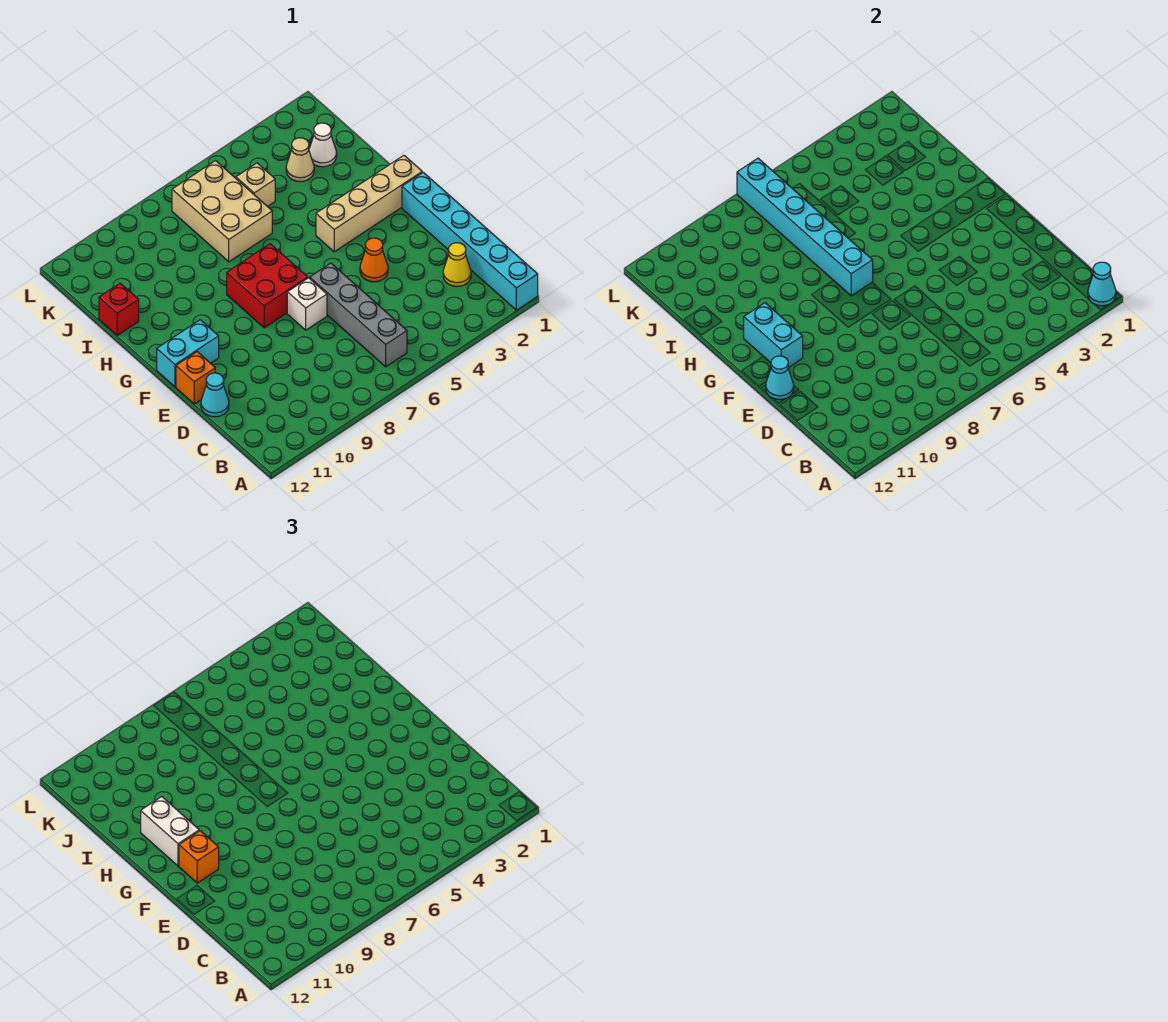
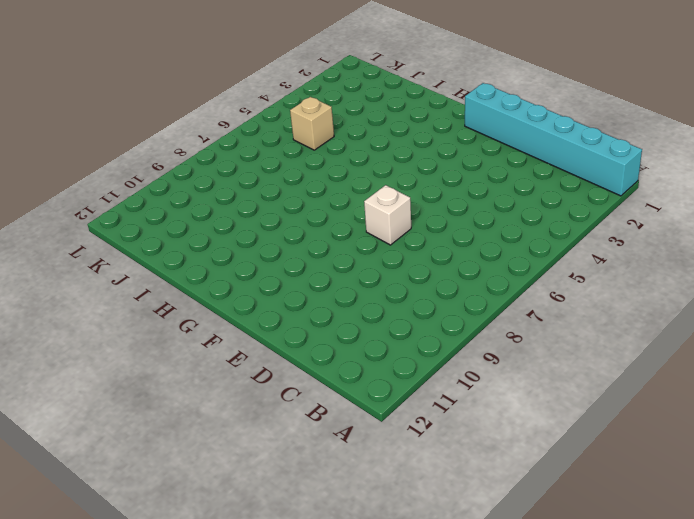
none -> grey 1x4 brick [310,263,407,367]
none -> yellow 1x1 cone [443,243,471,286]
none -> cyan 1x1 cone [201,373,229,417]

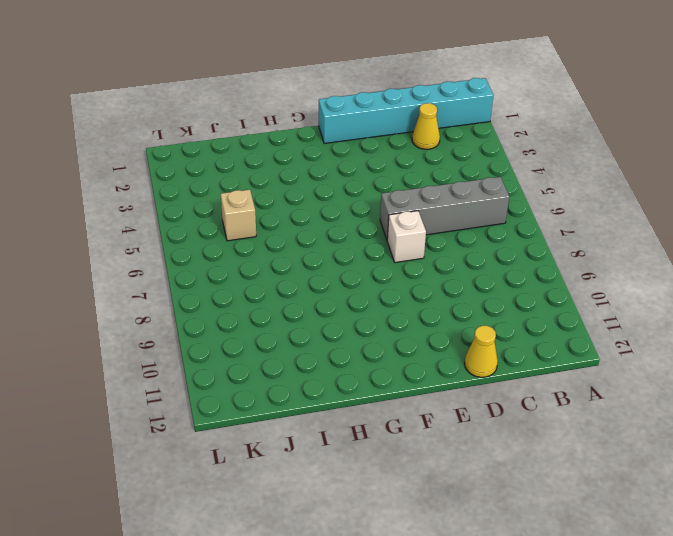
yellow 1x1 cone [465,326,498,377] -> cyan 1x1 cone [201,373,229,417]
none -> orange 1x1 cone [360,238,388,282]
none -> orange 1x1 brick [176,352,215,404]
none -> red 2x2 brick [227,244,308,328]

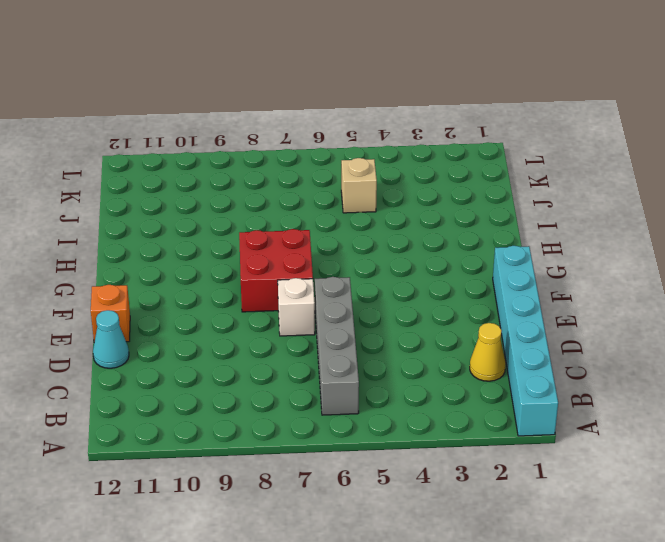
none -> orange 1x1 cone [360,238,388,282]
none -> cyan 1x2 brick [157,320,219,387]
none -> tan 1x4 brick [316,155,422,252]

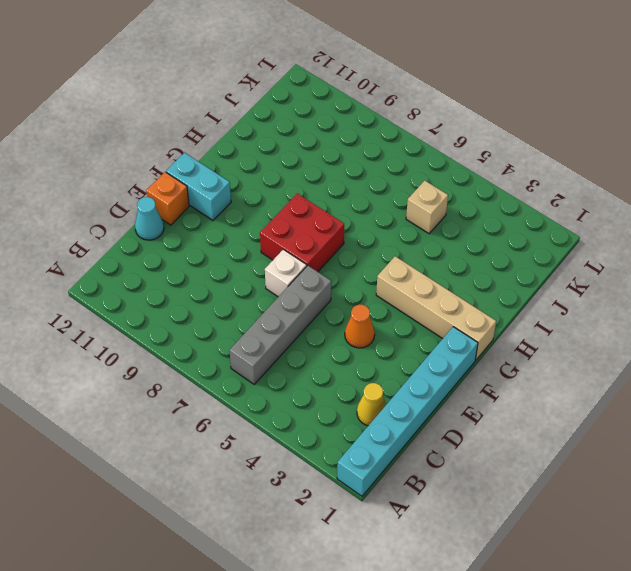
none -> tan 2x3 brick [172,161,272,262]
none -> red 1x1 brick [99,283,139,335]
none -> white 1x1 cone [309,123,337,167]

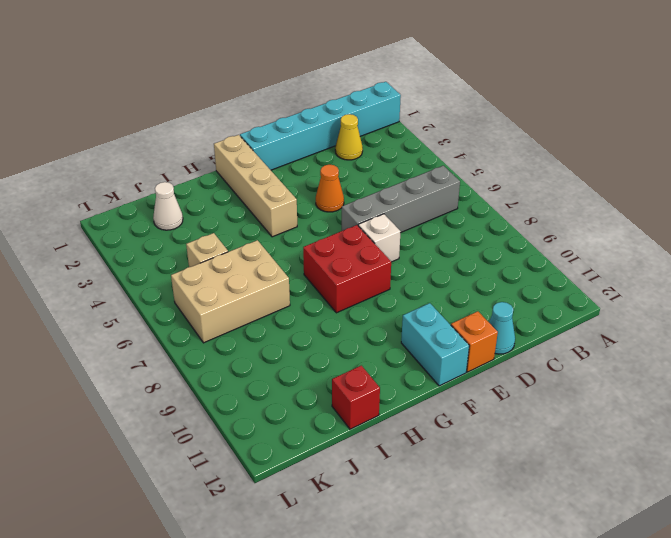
none -> tan 1x1 cone [286,138,314,182]
none -> cyan 1x1 cone [1088,262,1116,306]
none -> cyan 1x1 cone [766,356,794,400]

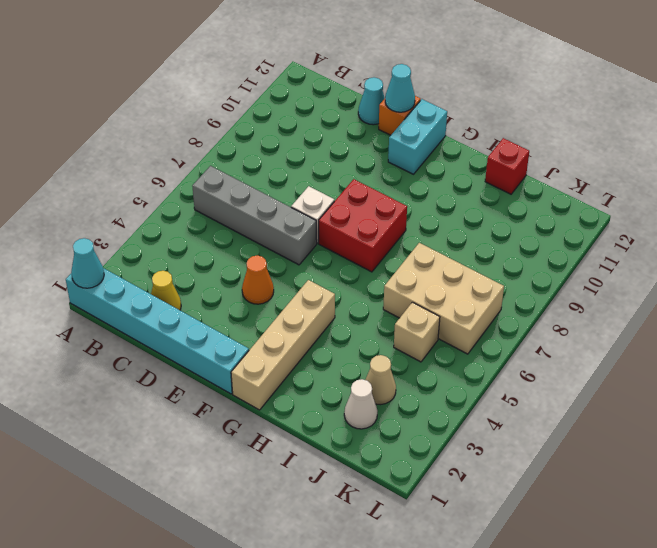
none -> cyan 1x2 brick [744,303,803,368]
none -> cyan 1x6 brick [737,158,873,296]
none -> orange 1x1 brick [179,831,219,883]

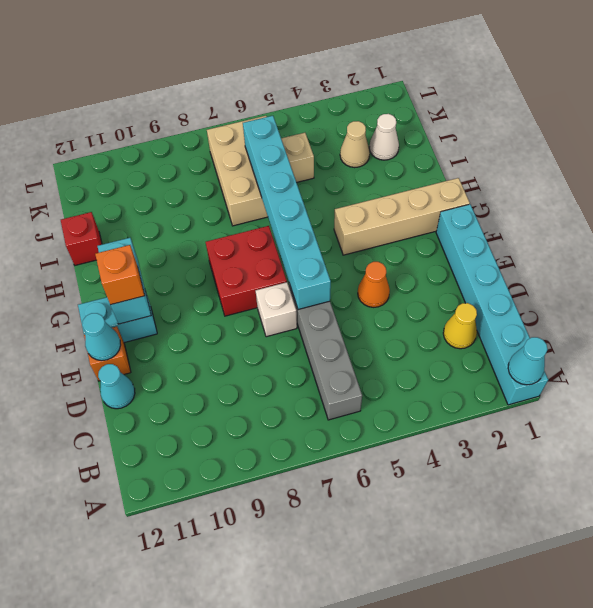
cyan 1x6 brick [243,116,331,310] -> cyan 1x6 brick moved to [737,158,873,296]
none -> white 1x2 brick [141,797,199,866]

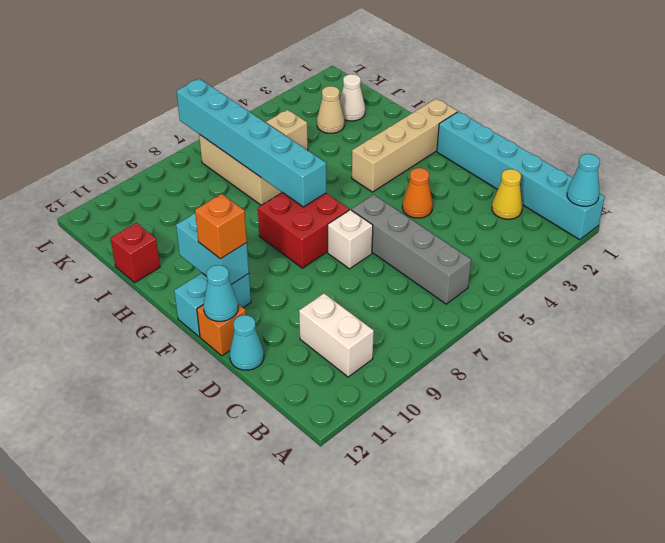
white 1x2 brick [299,294,374,377] -> white 1x2 brick moved to [141,797,199,866]

